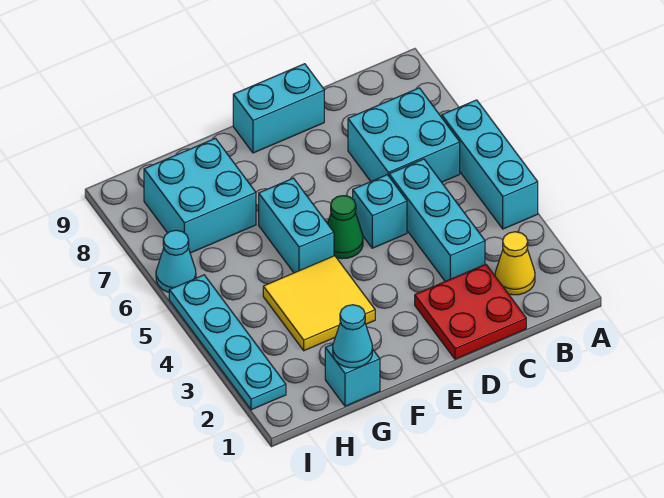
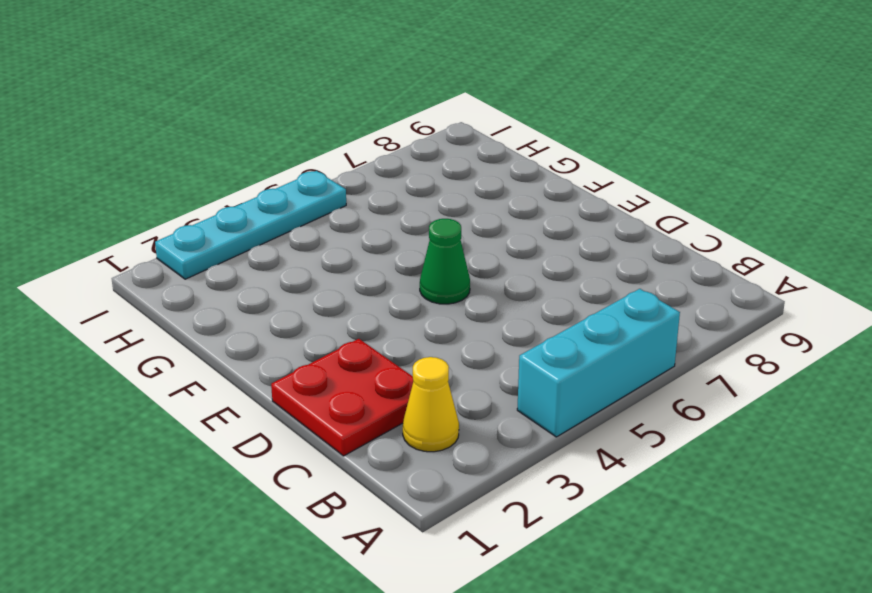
none -> cyan 2x2 brick [348,88,460,182]
none -> cyan 1x3 brick [389,159,485,281]
none -> cyan 1x1 brick [353,175,407,248]

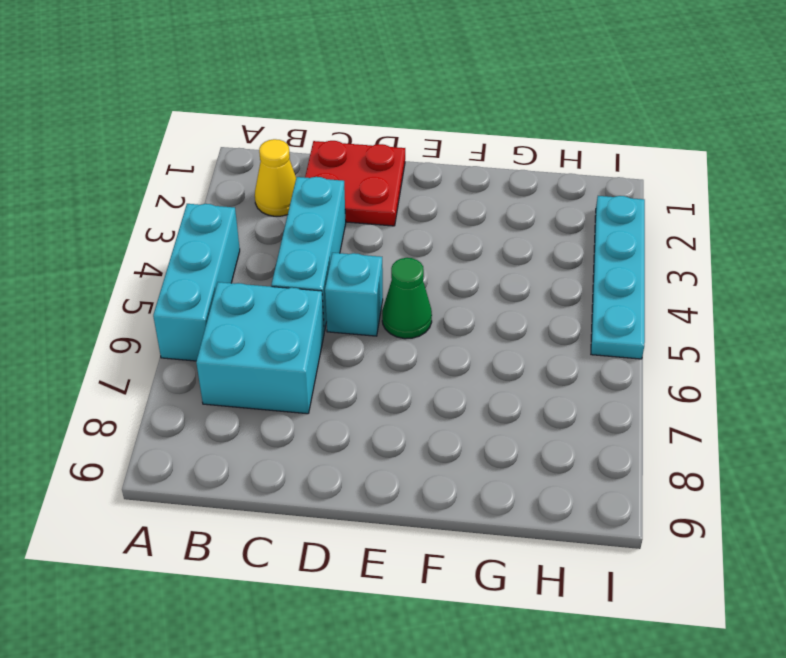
none -> cyan 1x2 brick [233,64,324,153]
none -> yellow 2x2 tile [263,256,375,351]
none -> cyan 1x2 brick [259,178,334,273]

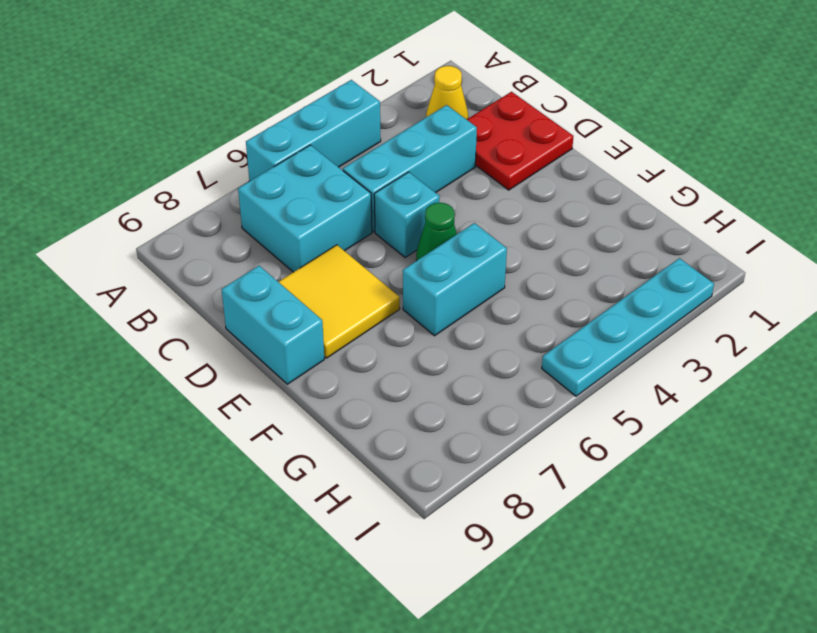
yellow 2x2 tile [279,245,400,358] -> yellow 2x2 tile moved to [263,256,375,351]
none -> cyan 1x1 brick [325,344,380,406]
none -> cyan 2x2 brick [144,138,256,253]
none -> cyan 1x1 cone [156,230,196,292]

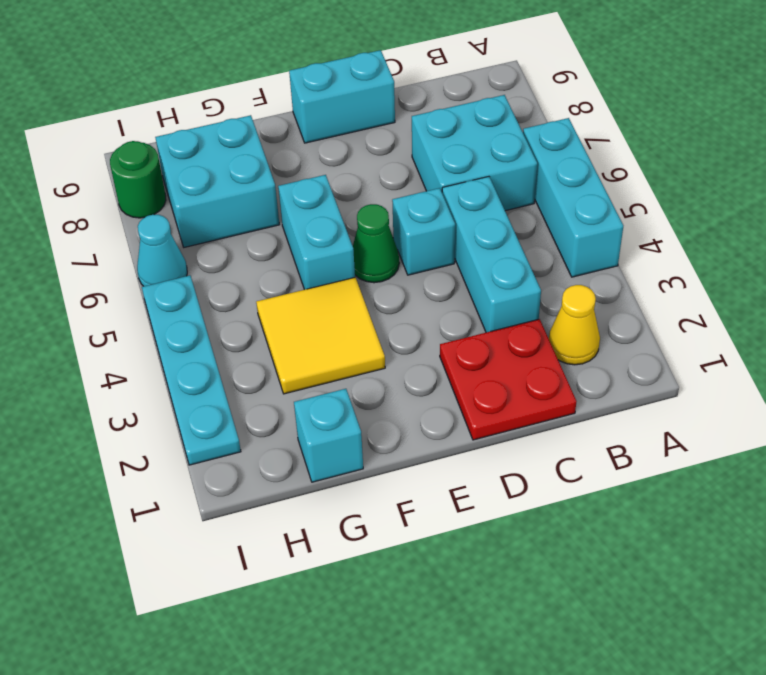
green 1x1 round brick [110,141,166,218] -> none
none -> cyan 1x1 cone [333,305,372,368]

